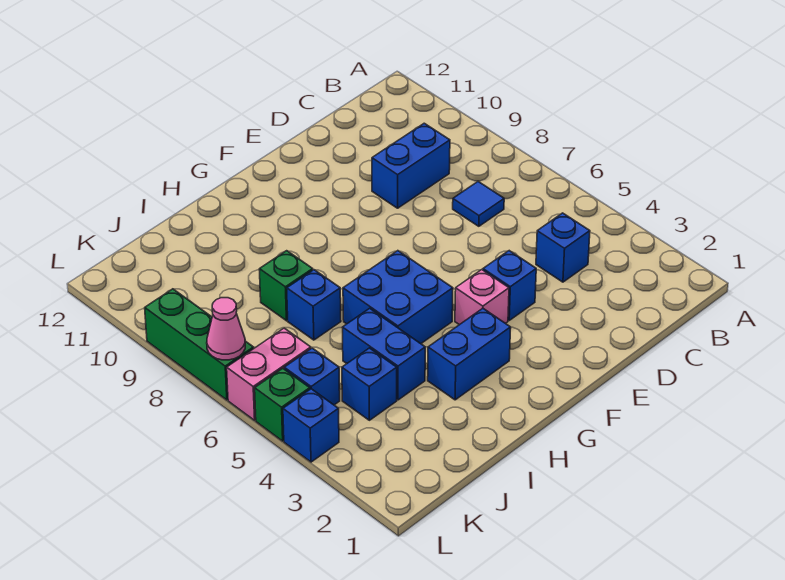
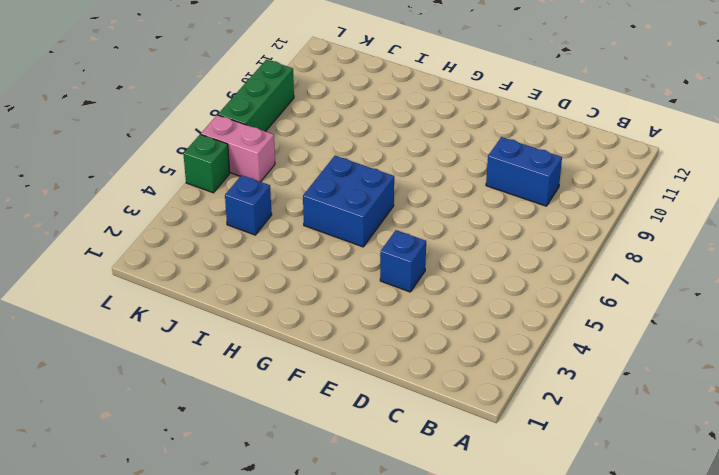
none -> blue 1x1 brick [536,213,590,282]
none -> blue 1x1 tile [453,182,504,226]
none -> pink 1x1 brick [455,270,509,325]

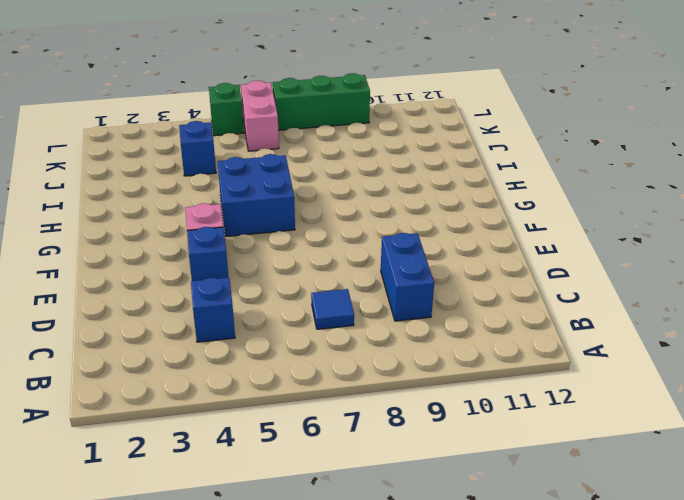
none -> blue 1x2 brick [428,308,511,400]
none -> blue 1x2 brick [342,308,425,400]
none -> blue 1x1 brick [287,270,341,340]

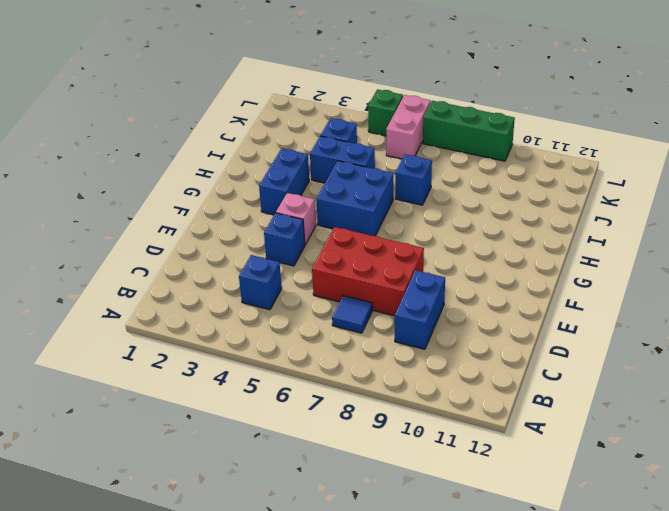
red 2x3 brick [312,227,424,316] -> none
none -> green 1x1 brick [259,251,313,321]
none -> blue 1x1 brick [284,348,340,405]
none -> blue 1x1 brick [283,389,339,462]

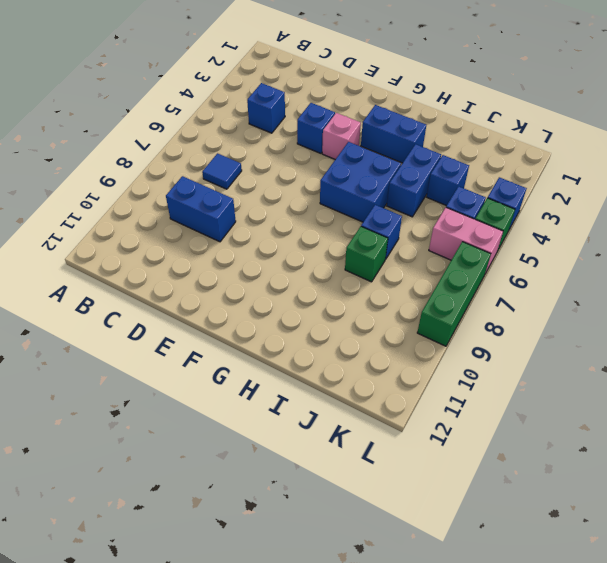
none -> pink 1x1 cone [207,298,245,360]

